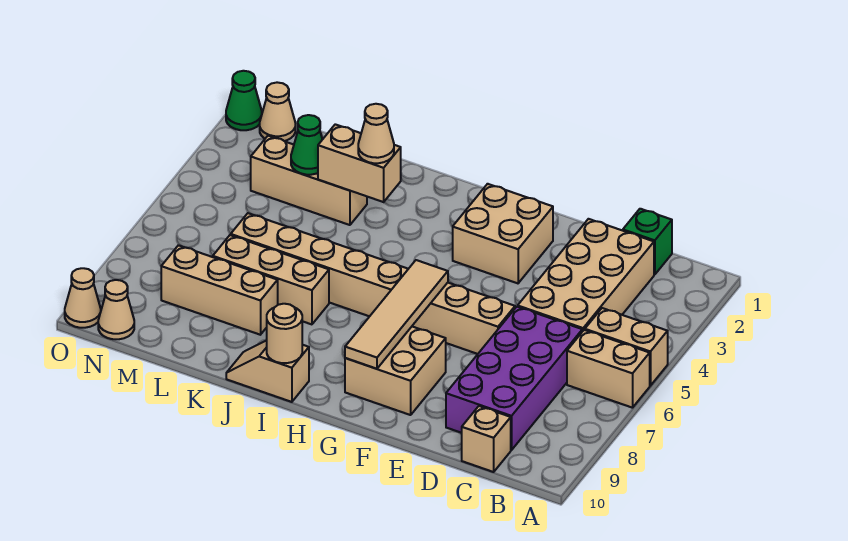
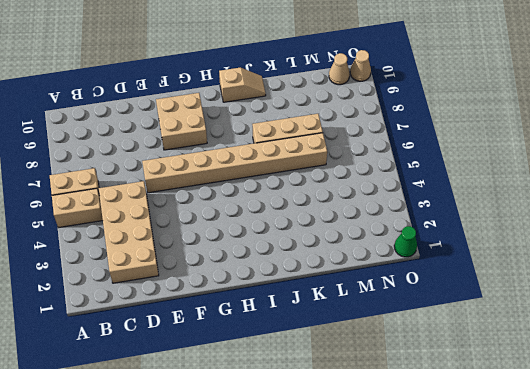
none -> green 1x1 brick [623,209,672,275]
none -> purple 2x4 brick [446,307,582,450]
none -> tan 1x1 brick [462,406,511,472]

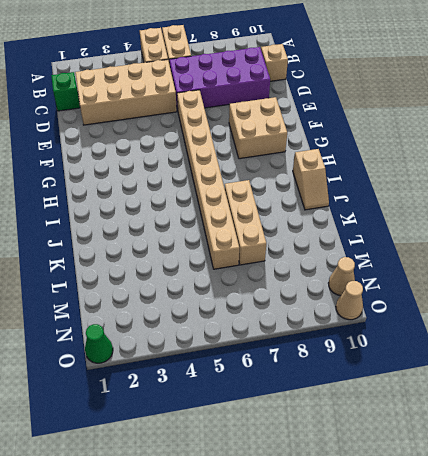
none -> tan 2x2 brick [453,184,553,283]
none -> tan 1x3 brick [251,136,367,225]
none -> tan 1x3 brick [161,245,278,335]

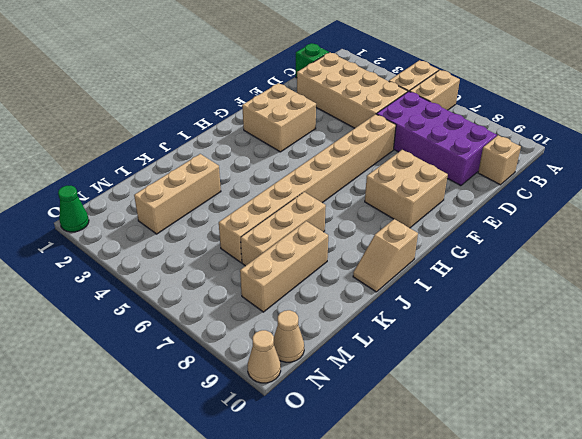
none -> tan 1x1 cone [260,82,295,141]
none -> tan 1x4 tile [345,260,448,369]
none -> tan 1x1 round brick [267,304,302,363]

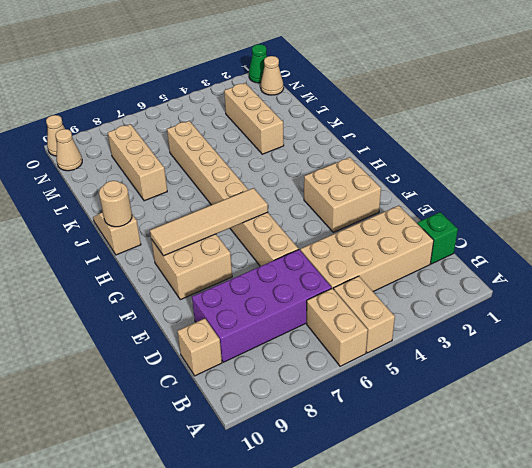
none -> tan 1x3 brick [213,235,329,324]
none -> tan 1x2 brick [318,124,401,202]
none -> green 1x1 cone [291,115,322,175]

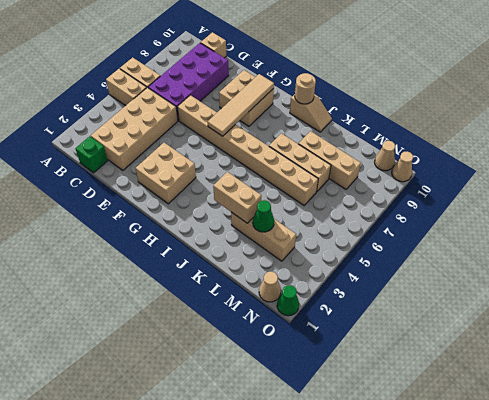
none -> tan 1x1 cone [358,104,394,163]

